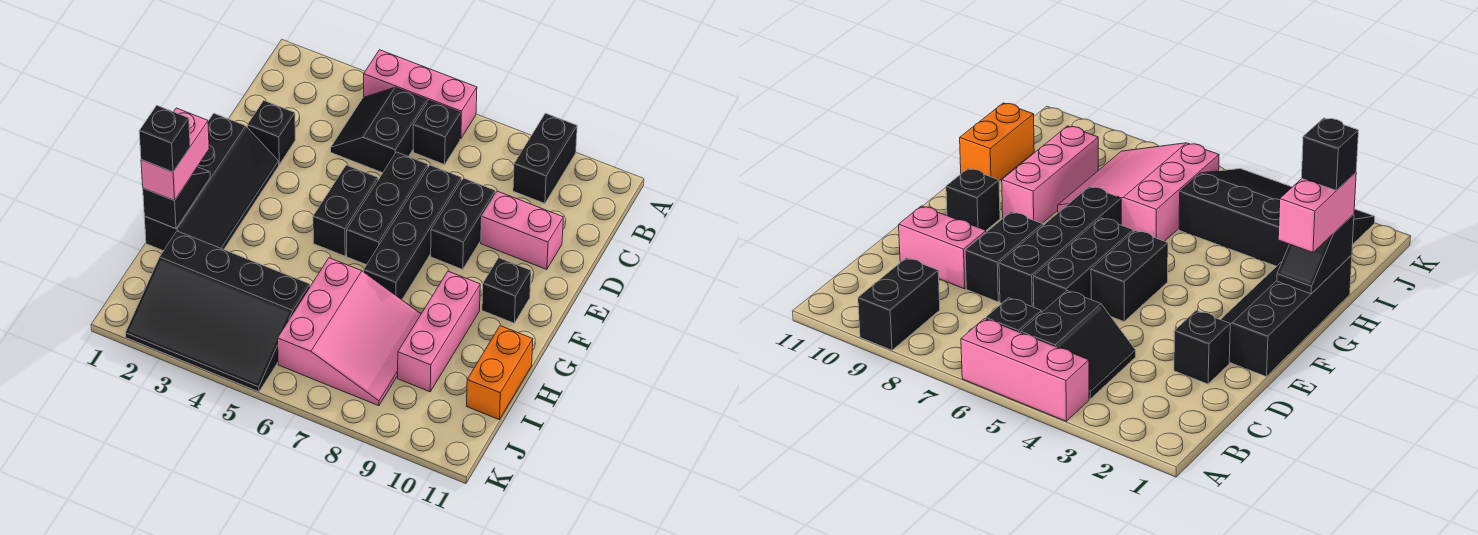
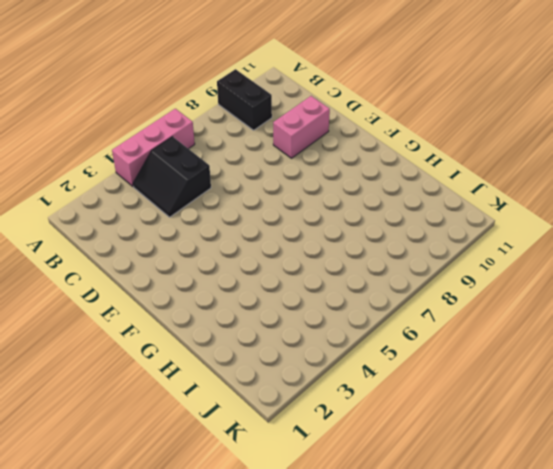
none -> black 1x1 brick [413,101,461,165]
none -> black 1x1 brick [247,101,295,164]
none -> black 1x3 brick [347,152,428,265]

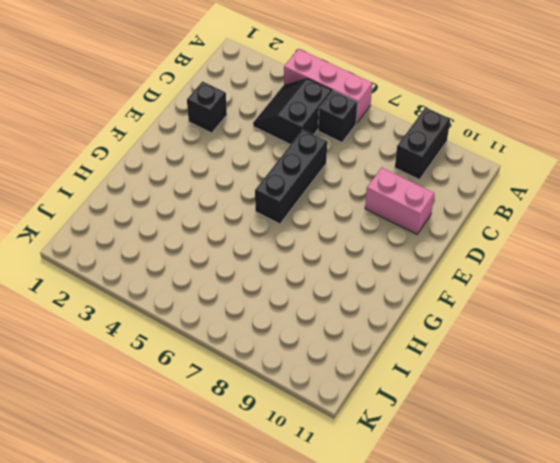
none -> black 1x4 brick [364,165,462,300]
none -> black 1x2 brick [431,178,495,269]
none -> black 2x4 slope [144,114,279,251]

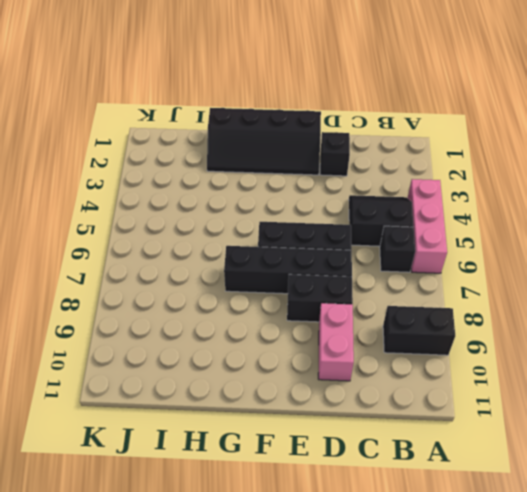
none -> black 1x2 brick [313,165,378,256]
none -> black 1x1 brick [482,258,531,323]
none -> pink 1x3 brick [398,271,480,392]

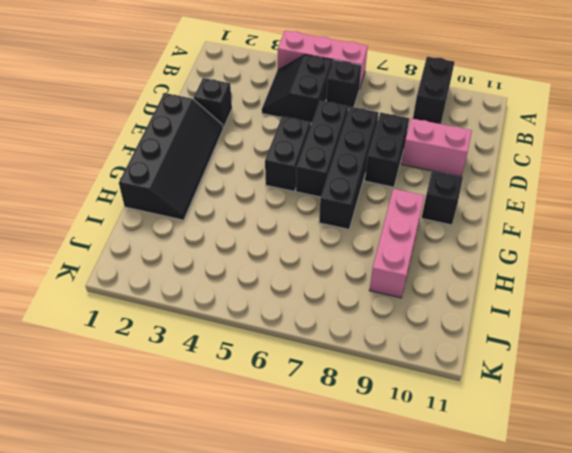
none -> pink 3x3 slope [278,258,421,406]
none -> orange 1x2 brick [467,326,533,419]
none -> black 3x4 slope [125,231,310,392]

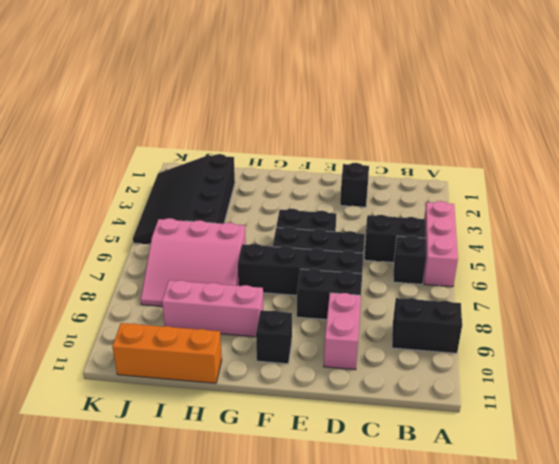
orange 1x3 brick [112,323,222,383] -> orange 1x2 brick [467,326,533,419]
none -> black 2x4 slope [144,114,279,251]
none -> black 1x2 slope [143,167,210,229]
none -> pink 1x2 brick [141,108,209,201]

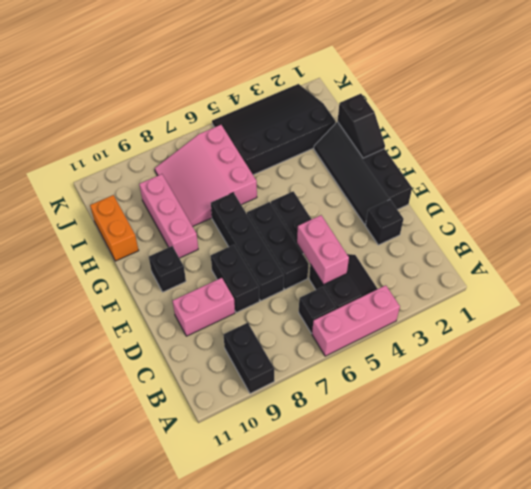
pink 1x2 brick [297,215,349,284] -> pink 1x2 brick moved to [141,108,209,201]
none -> black 1x1 brick [139,106,190,172]

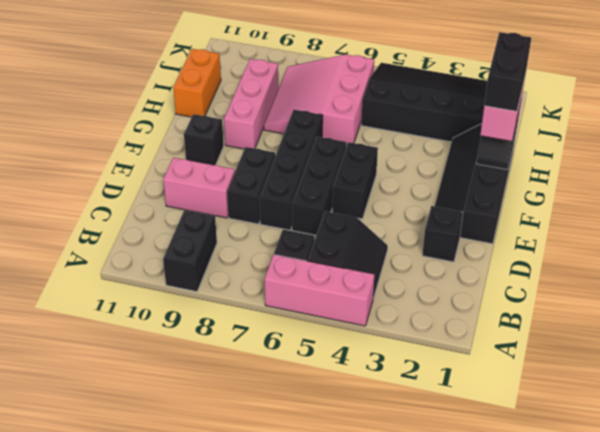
black 1x2 brick [484,32,531,111] -> black 1x1 brick [139,106,190,172]

